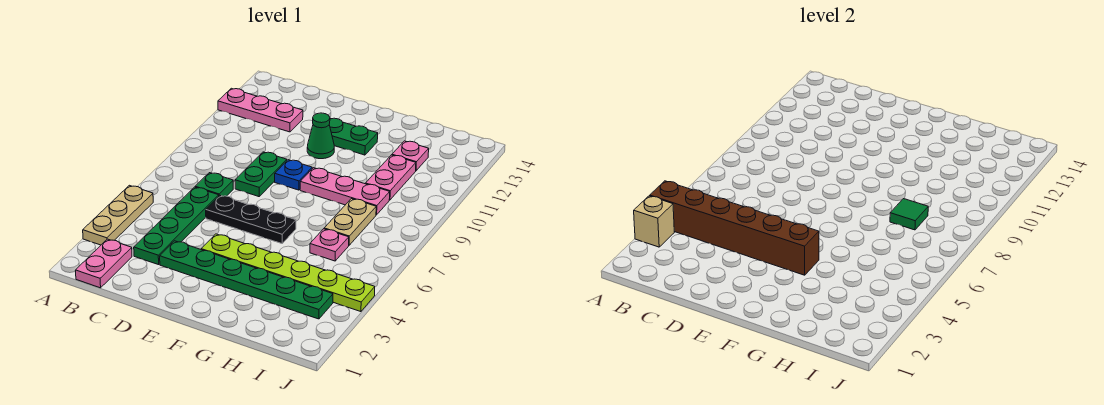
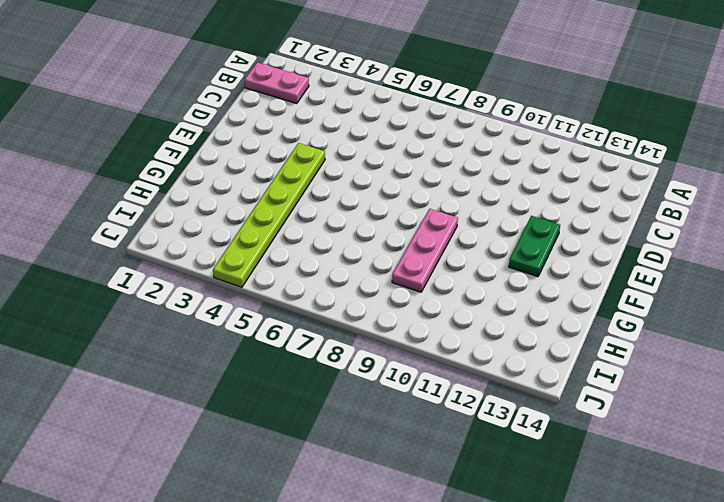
none -> tan 1x3 plate [83,185,153,245]
none -> pink 1x3 plate [218,88,303,132]
none -> green 1x4 plate [134,187,219,265]

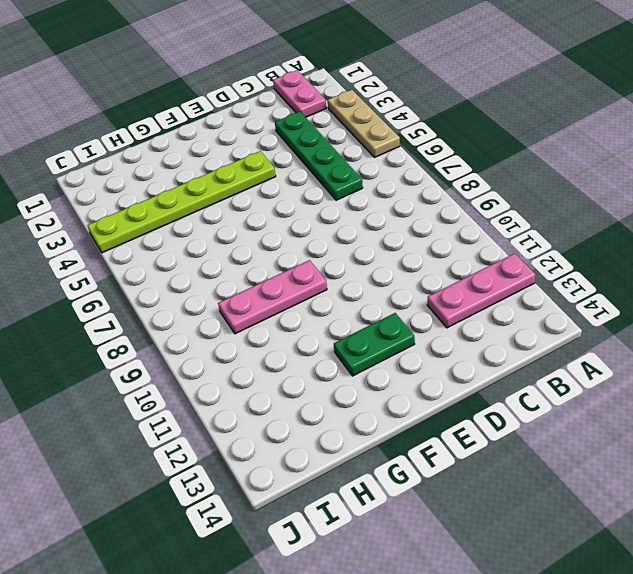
none -> green 1x1 plate [195,173,233,196]
none -> green 1x6 plate [160,241,333,319]
none -> black 1x3 plate [206,195,296,244]

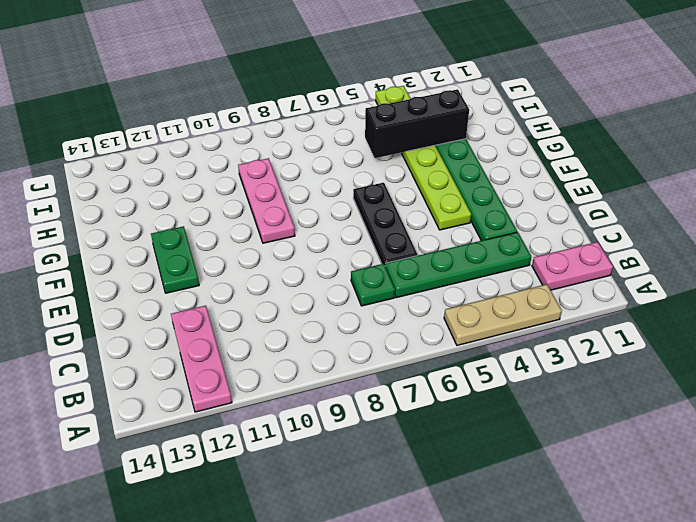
black 1x3 brick [365,89,469,158] -> none
none -> green 1x2 plate [235,152,287,197]
none -> blue 1x1 plate [275,160,312,190]
none -> green 1x1 cone [307,113,334,159]

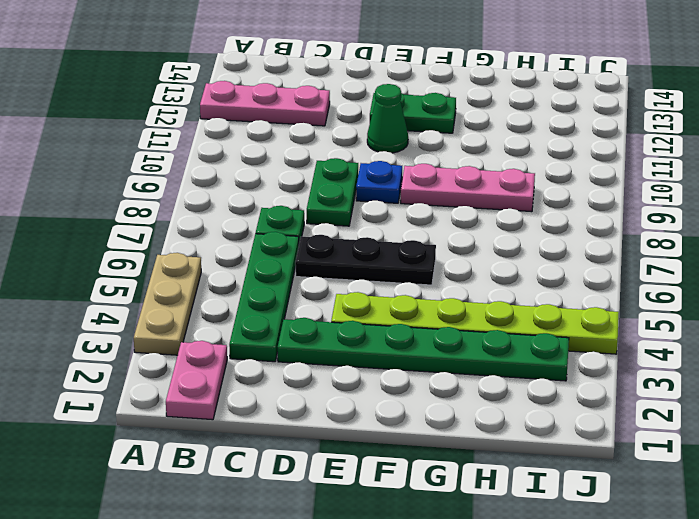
none -> pink 1x1 plate [310,229,349,261]
none -> tan 1x2 plate [324,199,376,245]
none -> pink 1x2 plate [366,155,416,200]

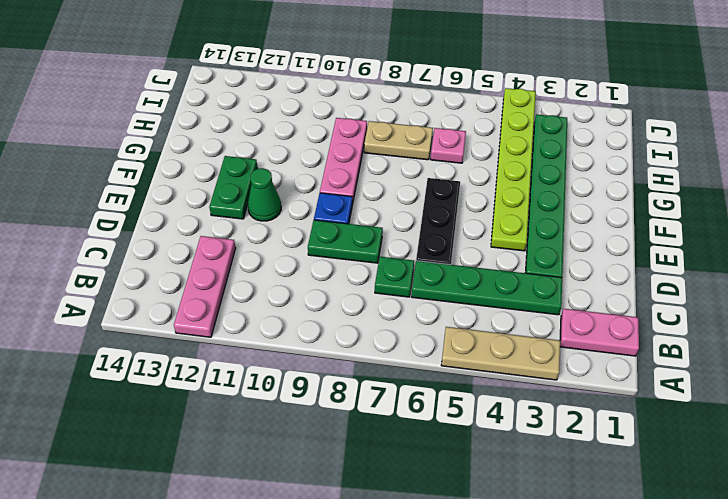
none -> pink 1x2 plate [366,155,416,200]
none -> pink 1x1 plate [392,141,429,171]
none -> tan 1x1 brick [634,196,674,247]

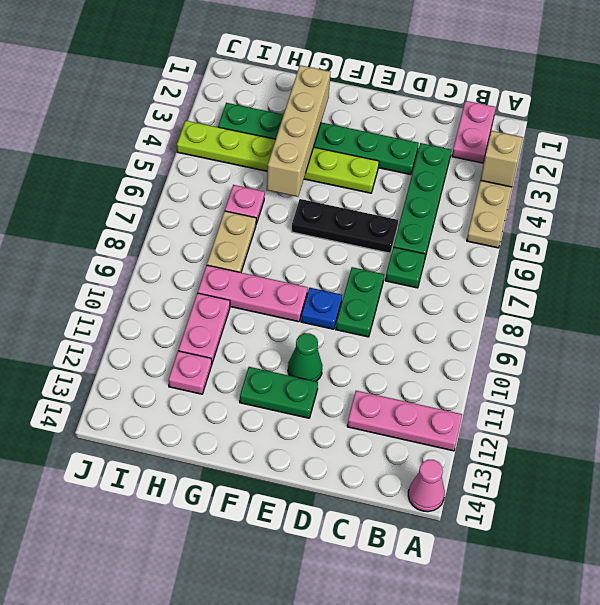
pink 1x1 cone [408,460,445,512] -> none
tan 1x4 brick [267,65,330,197] -> none
none -> brown 1x6 brick [650,181,819,275]
none -> green 1x1 tile [890,199,928,230]

